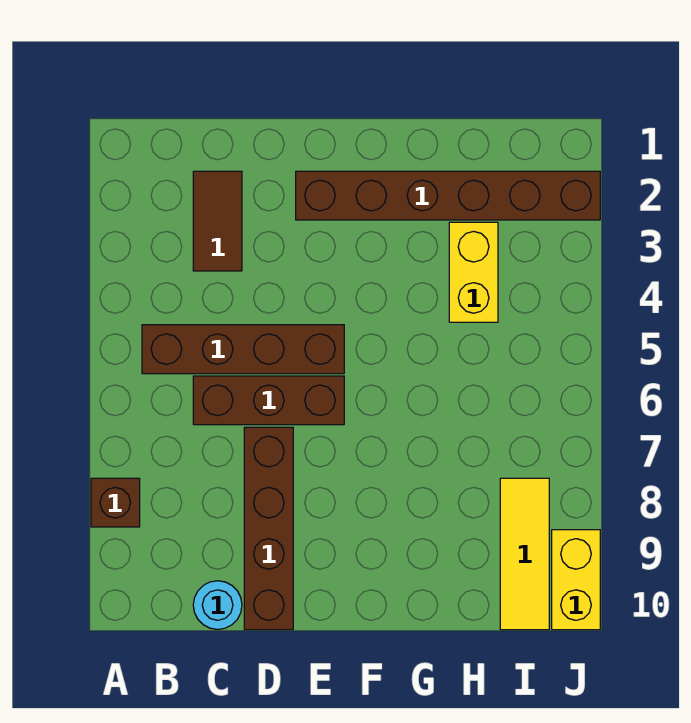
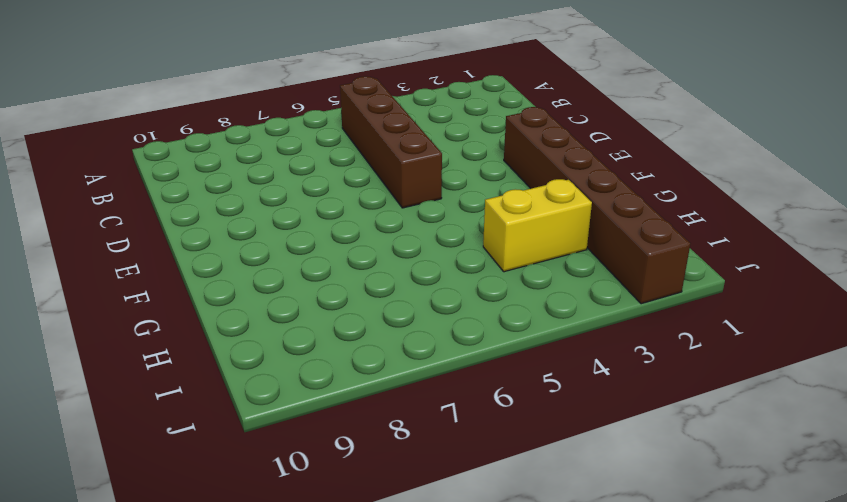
none -> brown 1x1 brick [91,478,140,527]
none -> brown 1x2 tile [193,171,242,271]

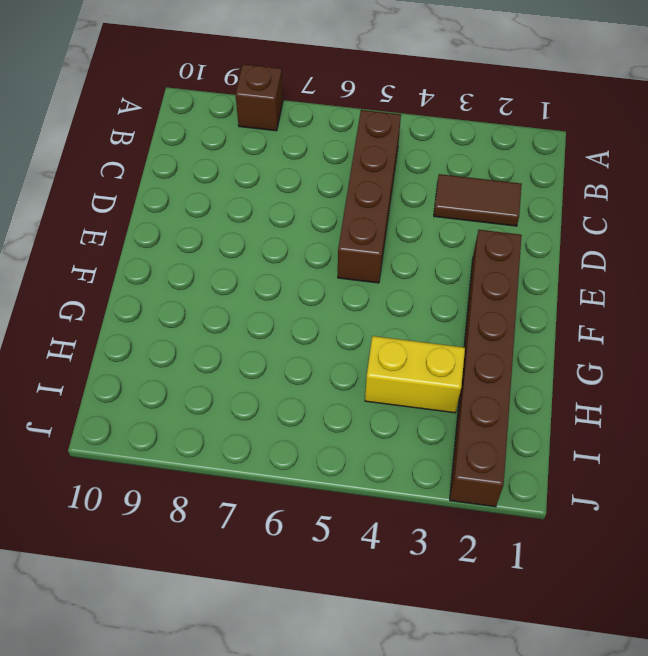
none -> brown 1x3 brick [193,376,344,425]
none -> cyan 1x1 round brick [193,581,242,629]

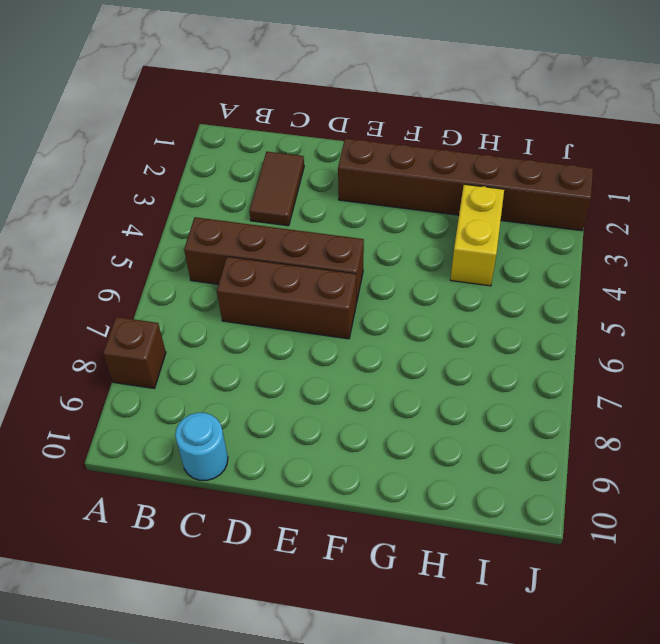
none -> brown 1x4 brick [244,427,293,630]
none -> yellow 1x3 tile [500,478,549,630]

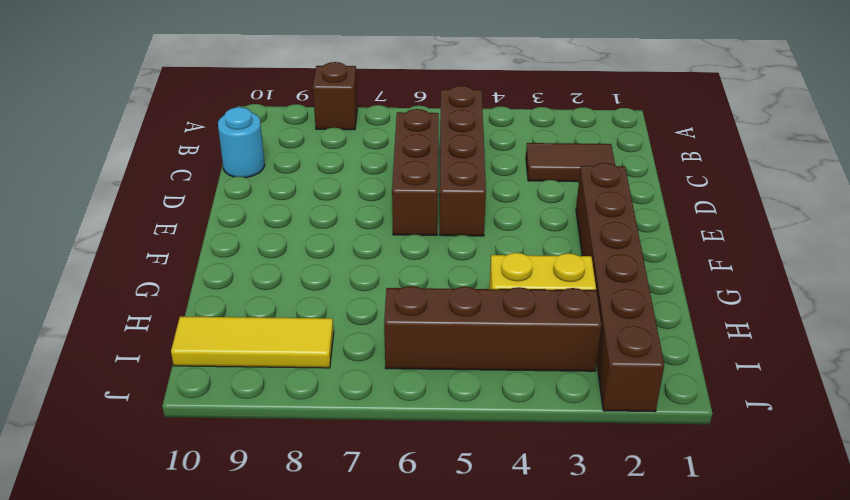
brown 1x4 brick [384,286,601,371] -> brown 1x4 brick moved to [244,427,293,630]
none -> yellow 1x2 brick [552,530,600,630]

